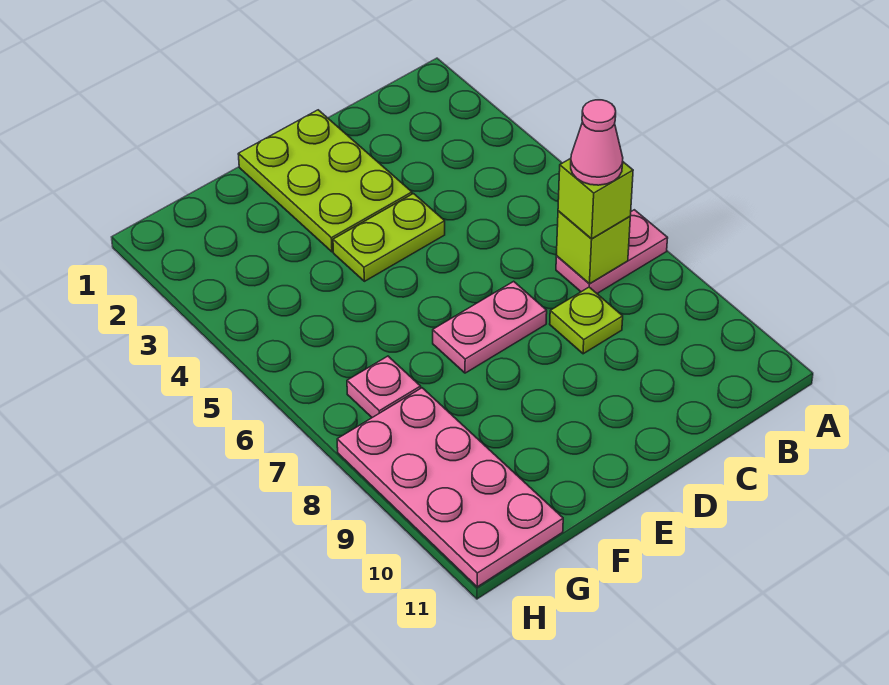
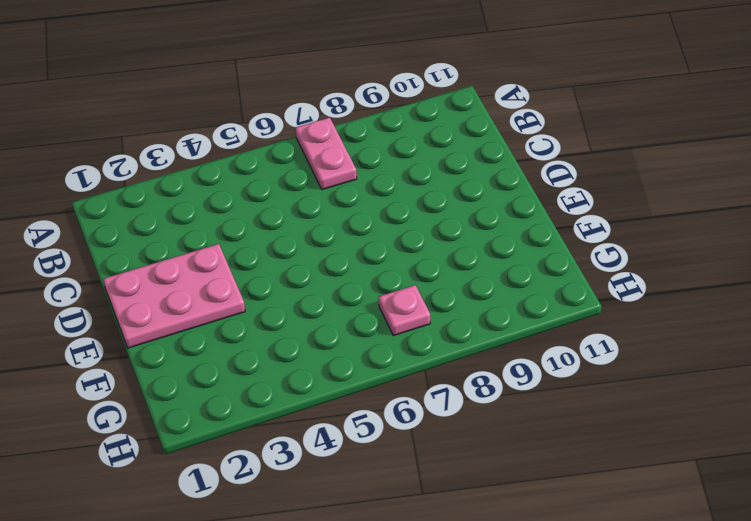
pink 2x3 plate [103,244,245,348] -> lime 2x3 plate [238,110,412,252]
none -> lime 1x1 plate [550,287,623,354]
none -> lime 1x2 plate [333,194,445,281]

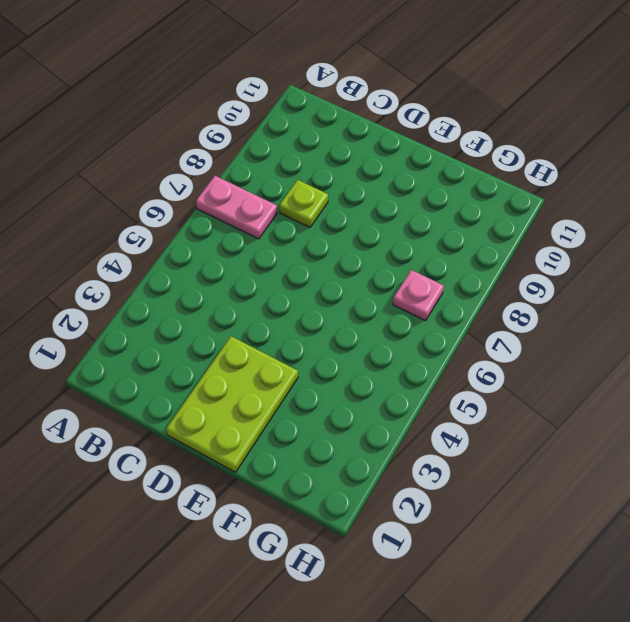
none -> lime 1x2 plate [333,194,445,281]
none -> pink 1x2 plate [433,281,547,373]

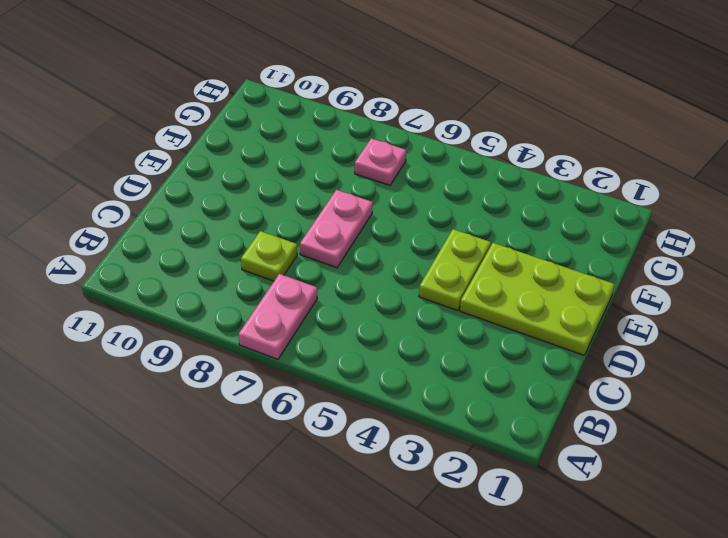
none -> pink 2x4 plate [337,388,563,587]
none -> lime 1x1 brick [556,211,630,284]

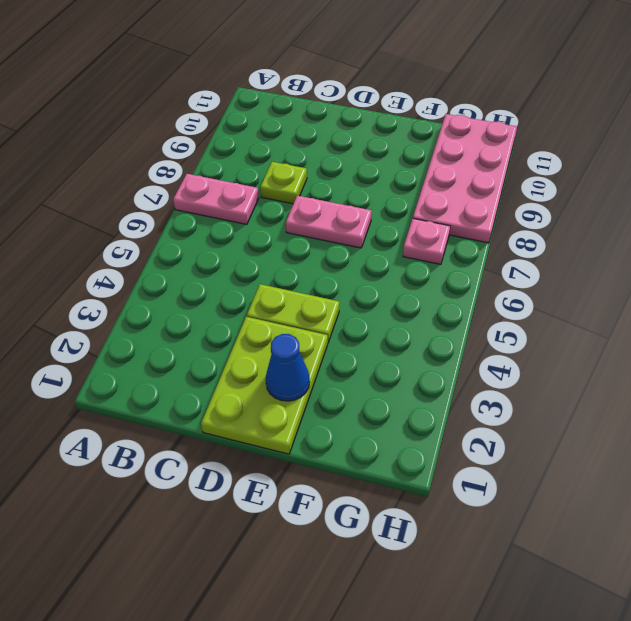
blue 1x1 cone [266,334,310,401] -> none
none -> lime 1x1 brick [556,211,630,284]
none -> lime 1x1 brick [558,158,633,239]

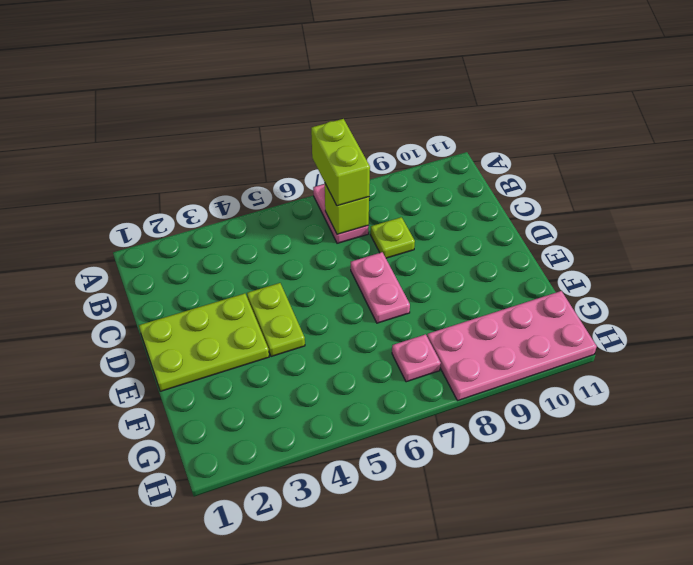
lime 1x2 brick [311,119,370,206] -> lime 1x1 brick [558,158,633,239]
none -> pink 1x1 cone [571,100,623,185]

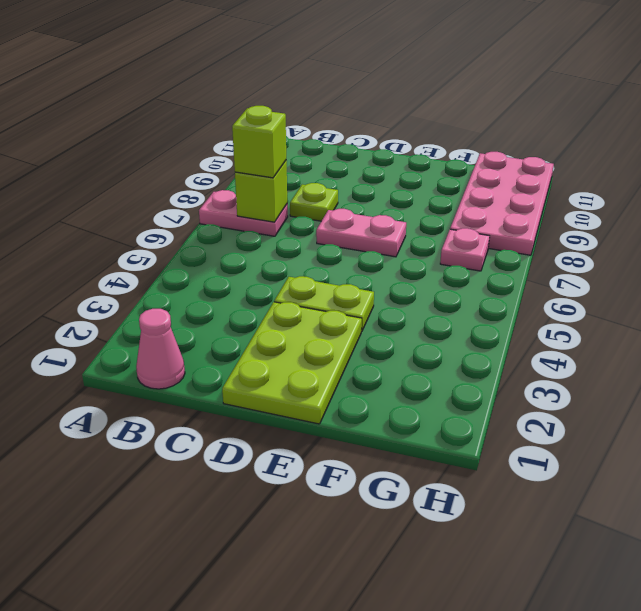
pink 1x1 cone [136,309,185,389] -> pink 1x1 cone moved to [571,100,623,185]

